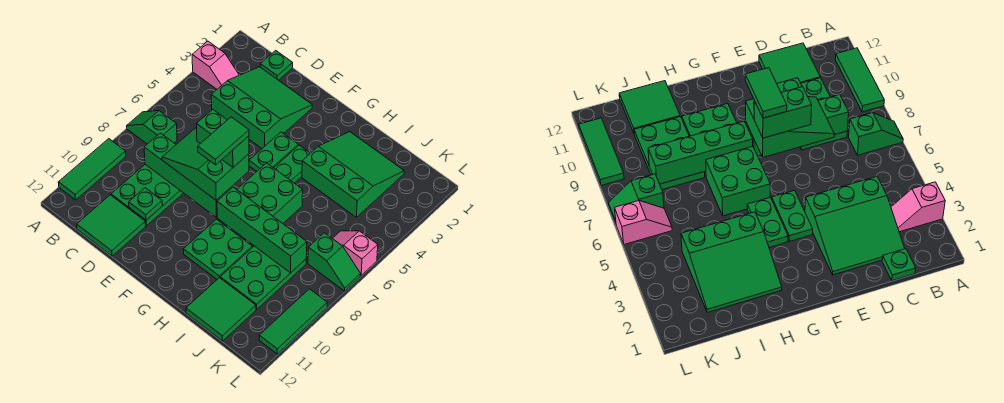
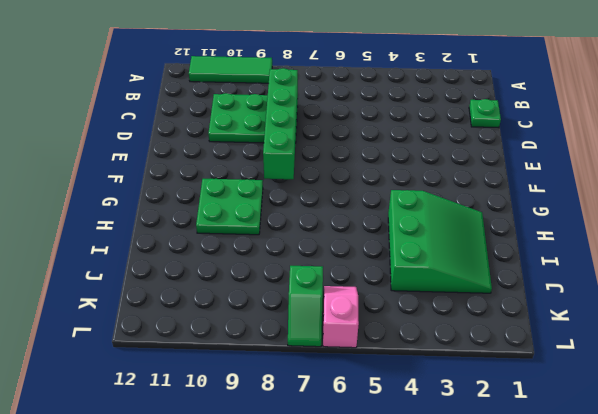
none -> pink 1x2 slope [192,41,239,89]
none -> green 1x2 slope [127,111,177,144]
none -> green 3x3 slope [211,67,312,148]

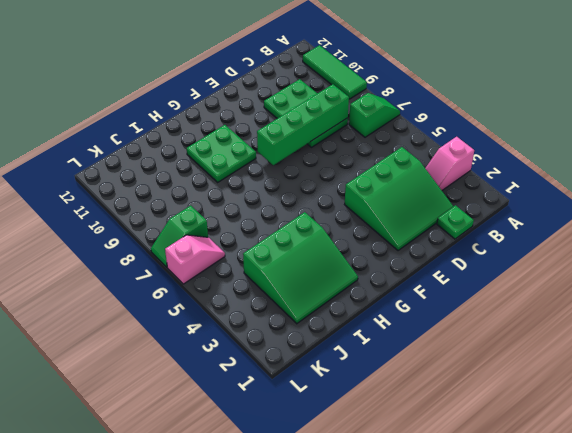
none -> green 2x2 tile [77,195,146,256]
none -> green 1x2 plate [249,132,298,171]
none -> green 1x2 plate [274,145,310,183]

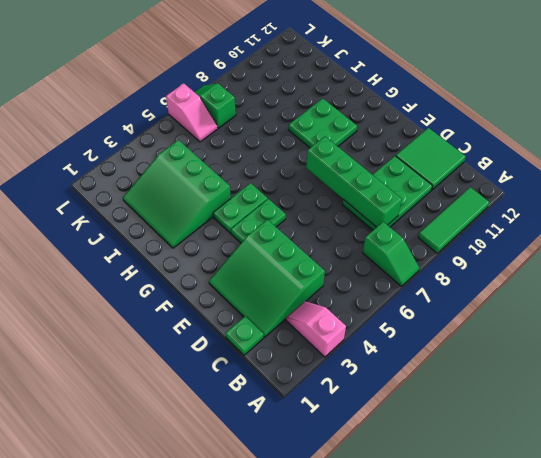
none -> green 2x2 brick [237,163,303,223]
none -> green 2x3 plate [220,246,306,309]
none -> green 2x2 tile [186,278,256,341]

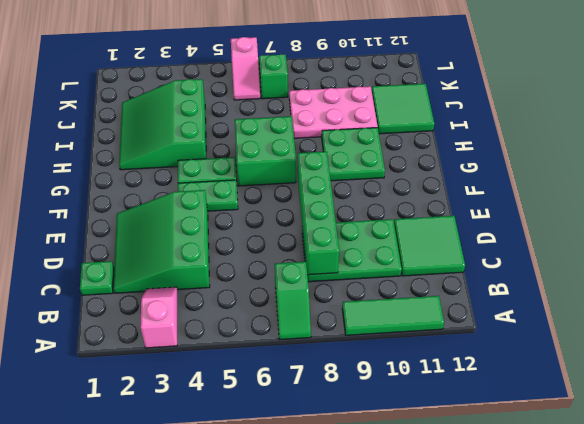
pink 2x3 plate [289,86,378,138] -> green 2x3 plate [220,246,306,309]
none -> green 1x3 tile [259,289,327,354]
none -> green 1x1 plate [129,188,162,220]
none -> green 1x4 brick [217,187,307,273]

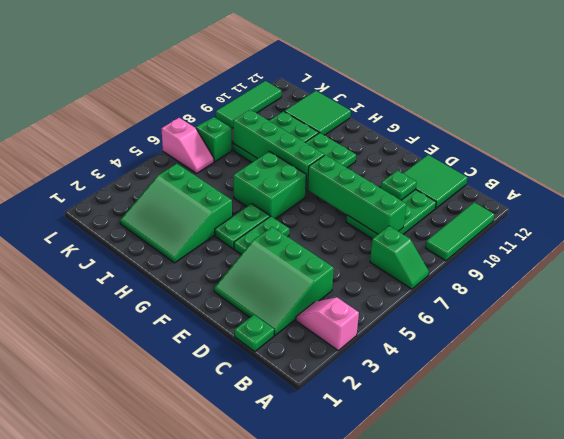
none -> green 2x3 slope [162,128,249,200]
none -> green 1x2 brick [197,109,249,167]
none -> green 1x2 tile [198,117,249,165]

